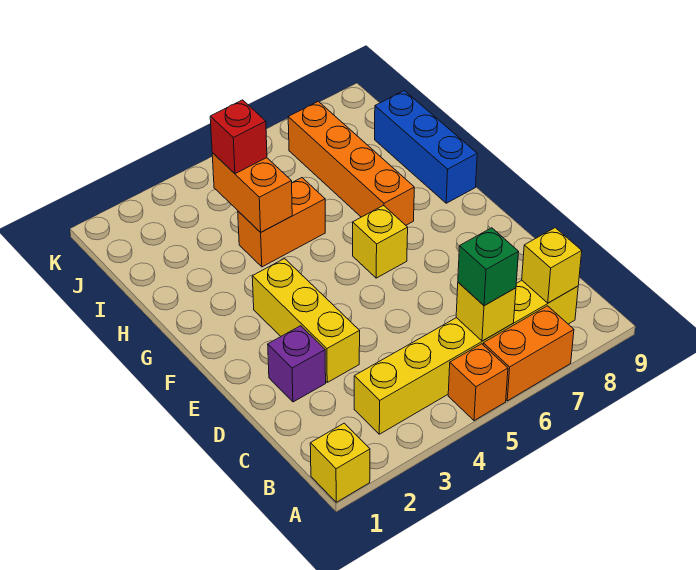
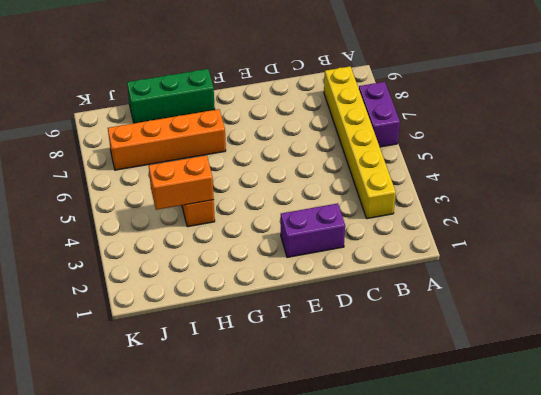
purple 1x2 brick [359,82,400,147] -> orange 1x2 brick [483,306,574,401]
purple 1x2 brick [281,203,345,257] -> purple 1x1 brick [268,326,326,402]
green 1x3 brick [127,69,215,123] -> blue 1x3 brick [375,91,477,203]
none -> yellow 1x1 brick [310,423,370,502]
none -> orange 1x1 brick [448,344,508,421]
none -> yellow 1x3 brick [252,259,360,382]

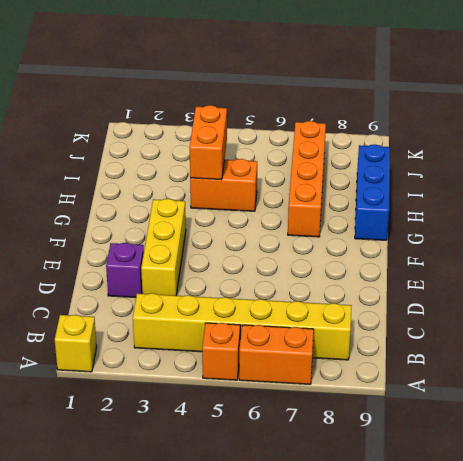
none -> yellow 1x1 brick [353,206,408,278]
none -> yellow 1x1 brick [456,282,516,341]
none -> yellow 1x1 brick [522,228,582,303]

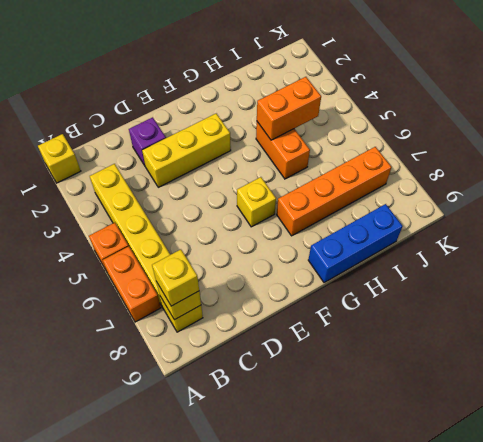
yellow 1x1 brick [152,249,199,306] -> yellow 1x1 brick moved to [456,282,516,341]
none -> green 1x1 brick [458,228,519,306]
none -> red 1x1 brick [210,100,267,174]

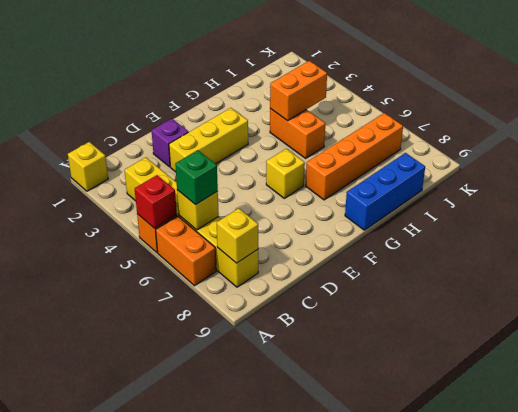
red 1x1 brick [135,175,177,228] -> red 1x1 brick moved to [210,100,267,174]

